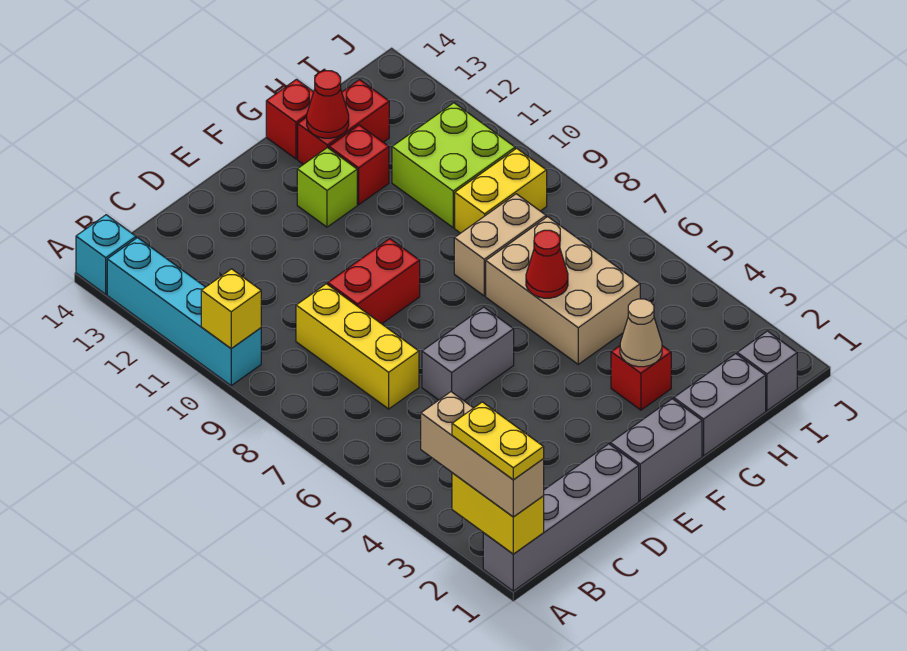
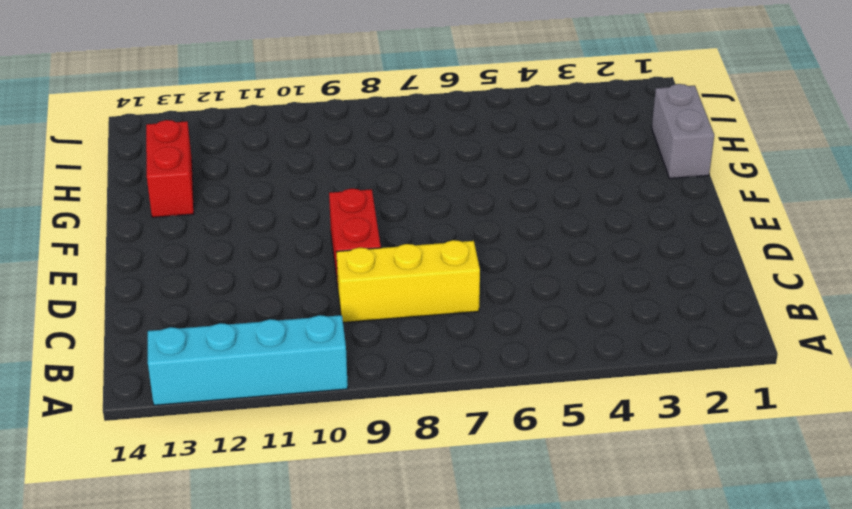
none -> grey 1x4 brick [483,444,639,591]
none -> cyan 1x1 brick [76,215,136,294]
none -> grey 1x2 brick [422,307,514,401]

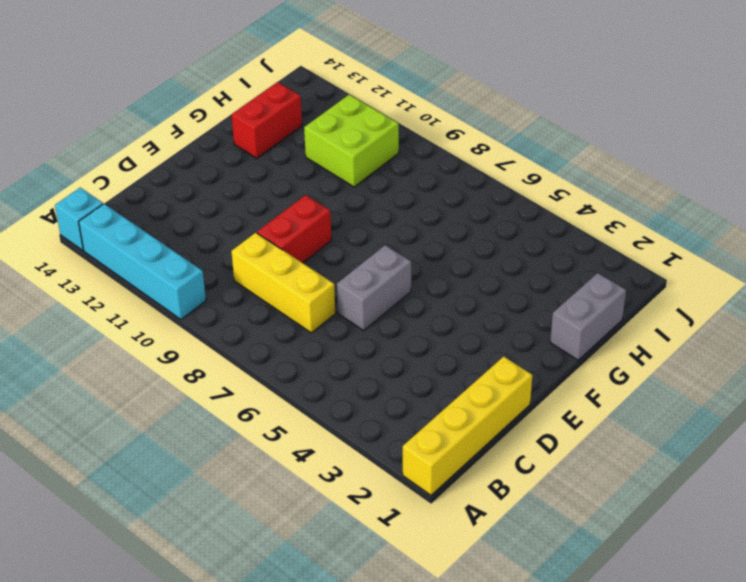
yellow 1x4 brick [403,357,532,495] -> grey 1x4 brick [483,444,639,591]
none -> grey 1x2 brick [610,399,702,501]
none -> lime 1x1 brick [297,147,357,227]
none -> red 1x1 brick [611,346,671,410]

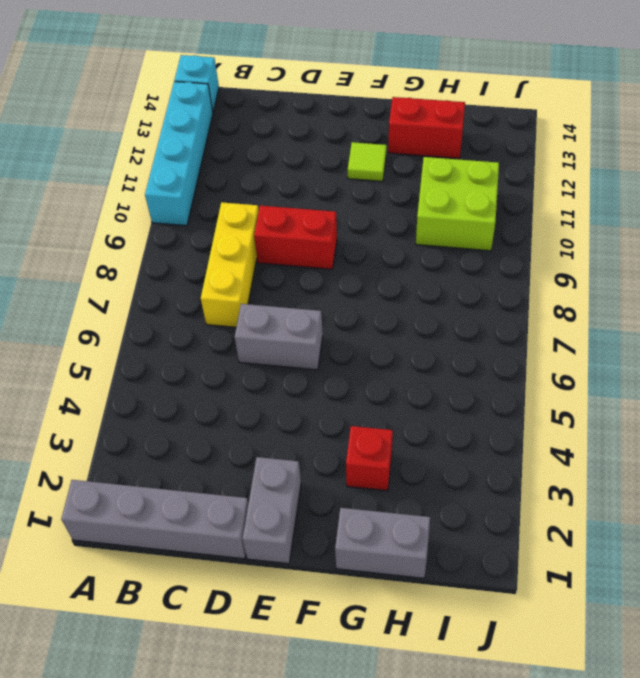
grey 1x2 brick [243,457,301,564] -> grey 1x2 brick turned to [610,399,702,501]
lime 1x1 tile [348,142,387,181] -> lime 1x1 brick [297,147,357,227]
none -> tan 2x3 brick [486,217,640,364]
none -> tan 1x2 brick [454,194,546,296]
none -> red 1x1 brick [329,125,389,205]

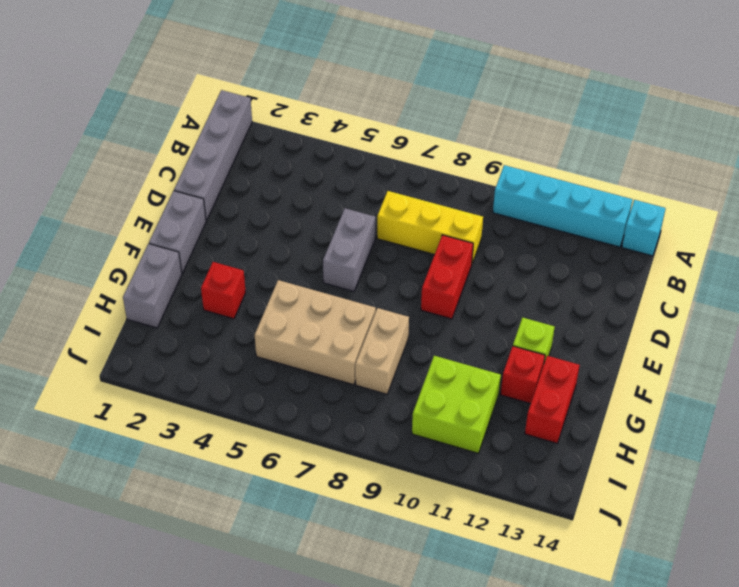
none -> red 1x1 brick [266,79,313,159]
none -> yellow 1x2 brick [455,148,547,233]
none -> grey 1x1 brick [737,331,797,411]

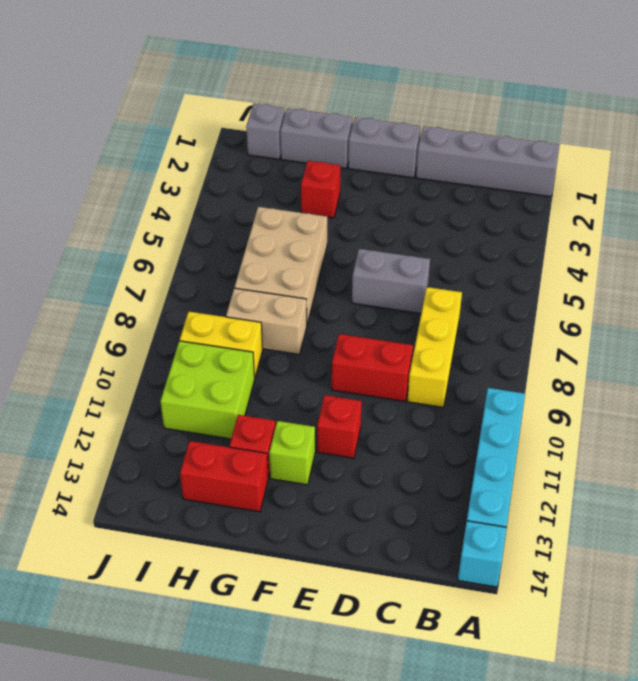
red 1x1 brick [317,395,362,458] -> red 1x1 brick moved to [266,79,313,159]
none -> yellow 1x2 brick [452,473,544,554]
none -> yellow 1x1 brick [201,269,261,349]
none -> tan 1x1 cone [620,299,662,367]

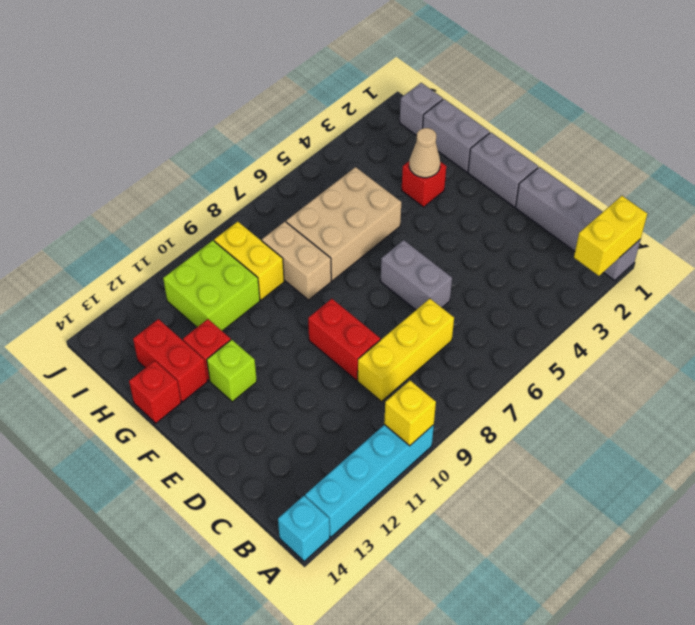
none -> red 1x1 cone [526,230,568,298]
none -> red 1x1 cone [307,71,349,138]
none -> tan 1x3 brick [421,392,544,517]

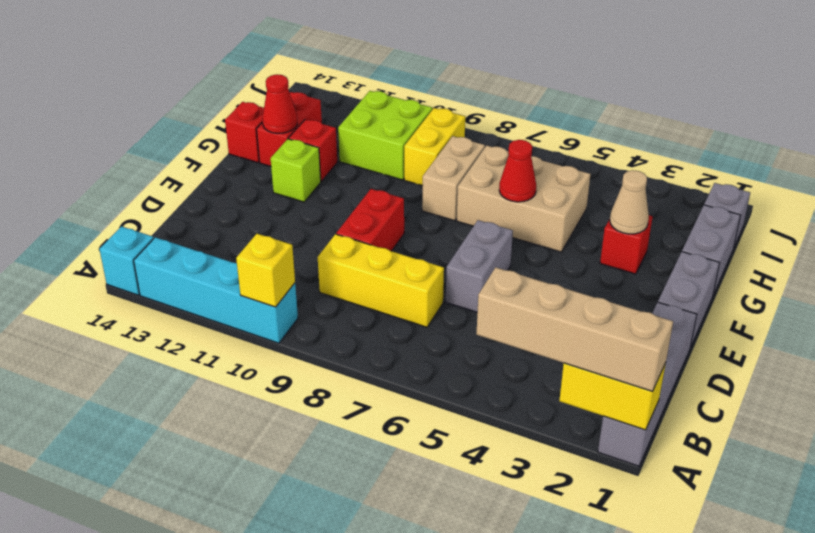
tan 1x4 brick [476,267,673,392] -> tan 1x3 brick [421,392,544,517]
none -> yellow 1x2 plate [452,402,544,480]

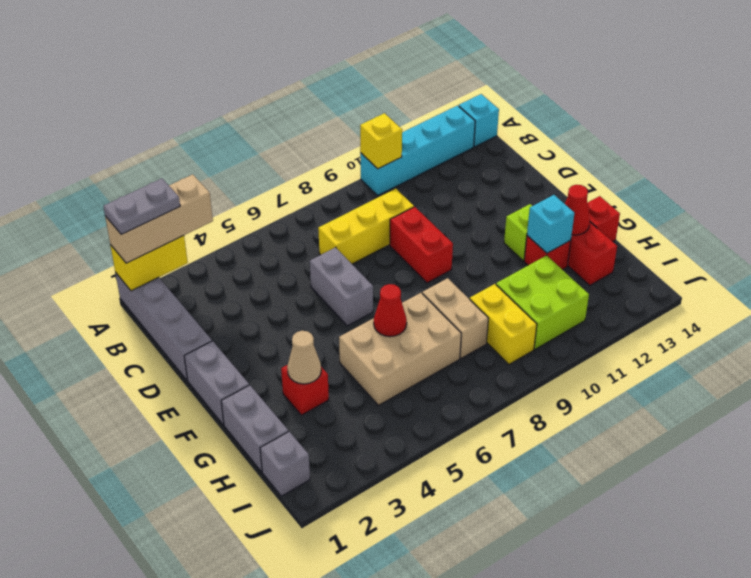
grey 1x2 plate [103,178,180,234] -> yellow 1x2 plate [452,402,544,480]
cyan 1x1 brick [527,195,574,253] -> none

